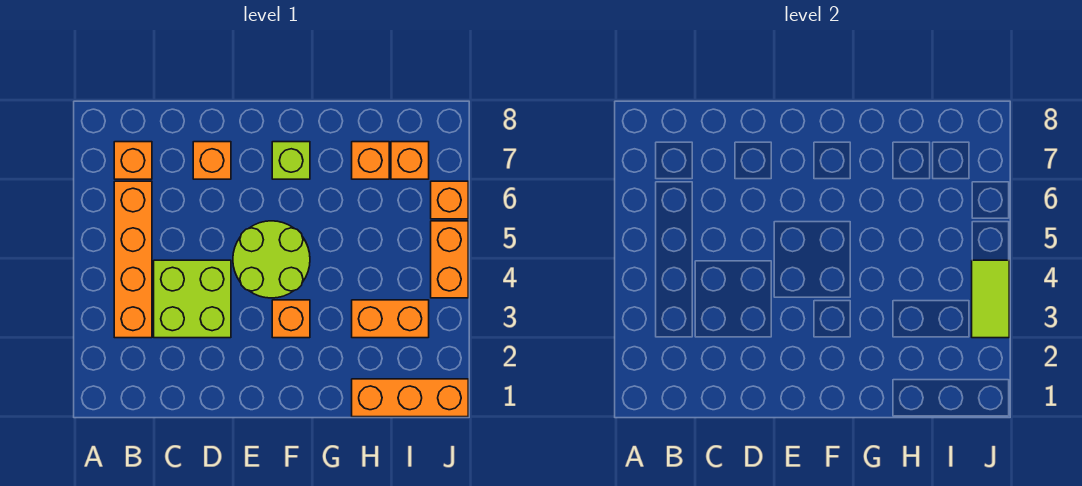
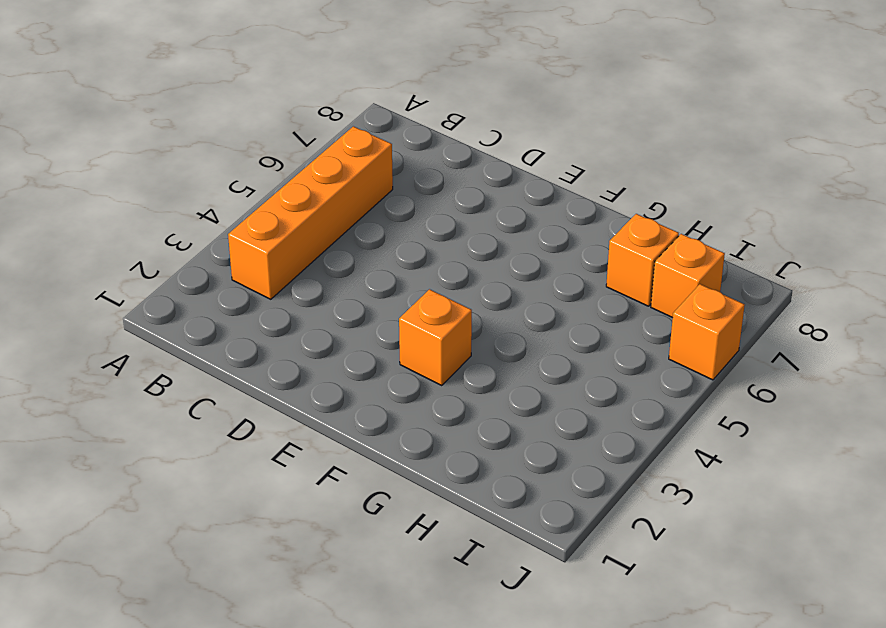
none -> orange 1x1 brick [114,142,152,179]
none -> lime 2x2 brick [154,260,231,338]
none -> orange 1x1 brick [193,142,231,179]

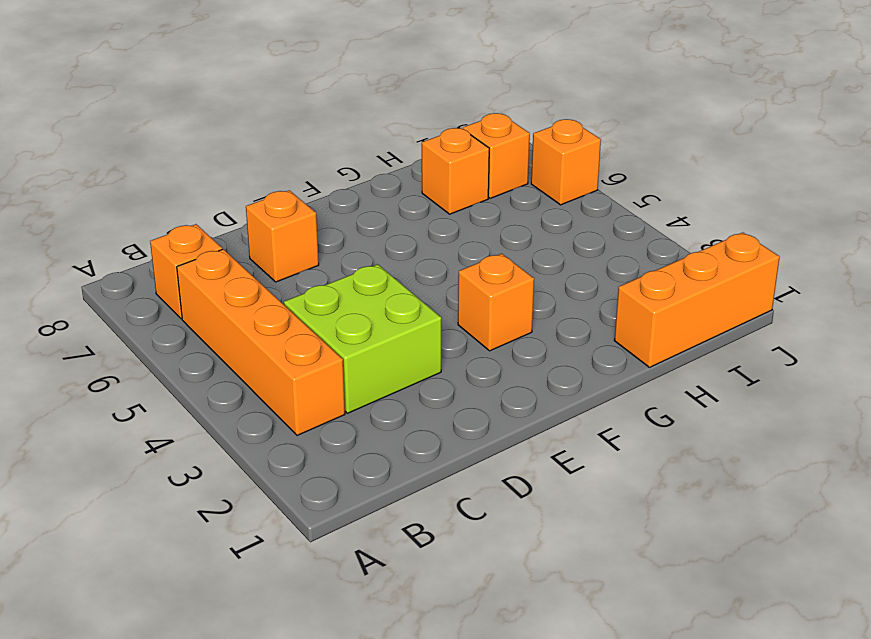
none -> lime 2x2 round brick [233,221,310,298]
none -> lime 1x1 brick [272,142,310,179]
none -> orange 1x2 brick [352,300,429,338]

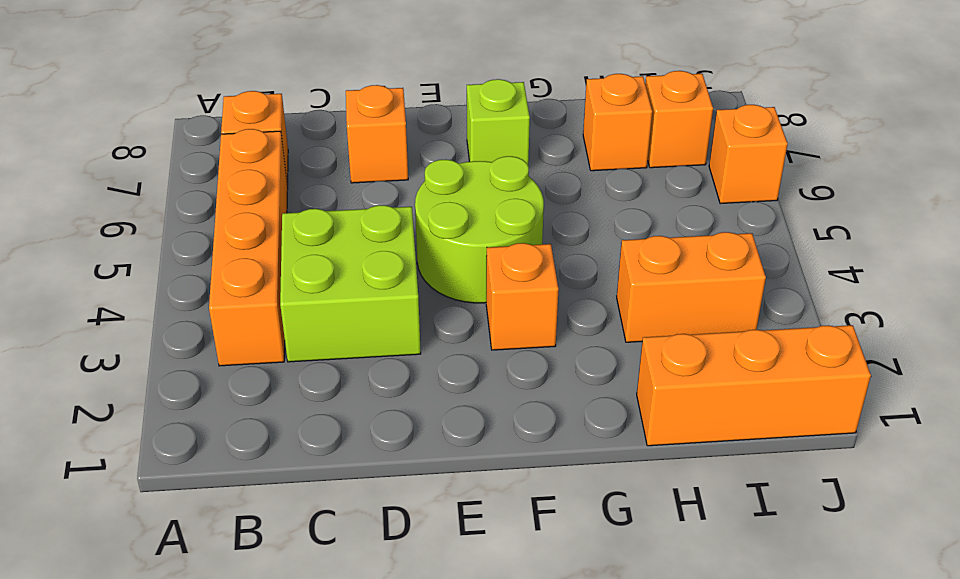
none -> orange 1x2 brick [431,221,468,298]
none -> lime 1x2 tile [972,260,1009,338]

